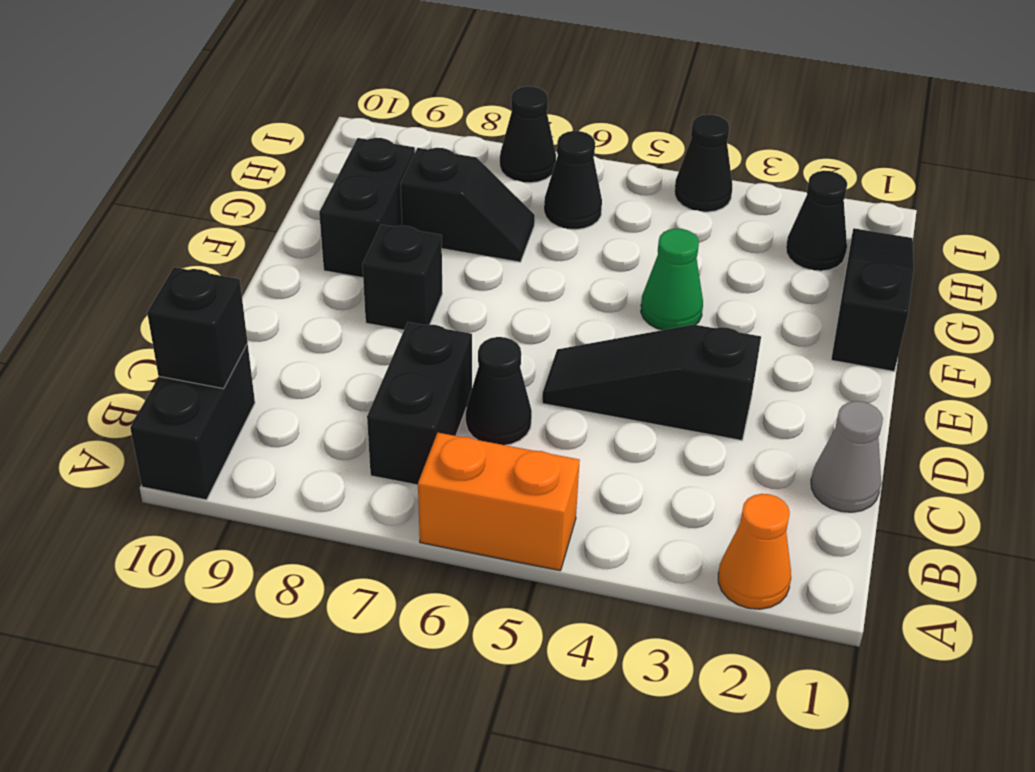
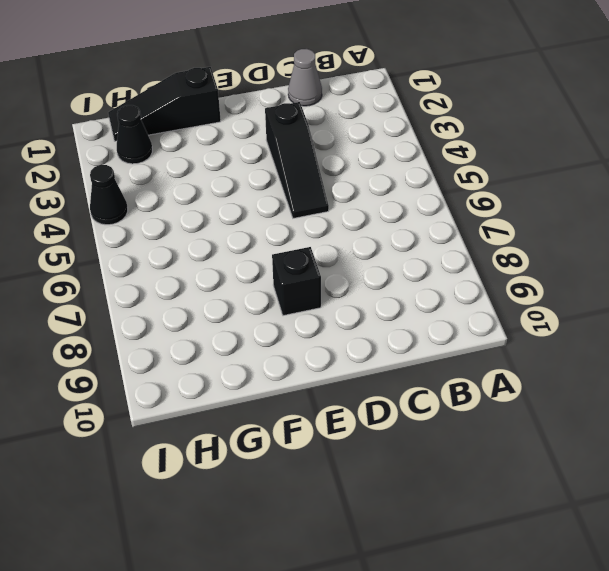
none -> orange 1x1 cone [718,494,791,609]
none -> orange 1x2 brick [418,433,580,571]
none -> black 1x2 brick [130,344,255,500]

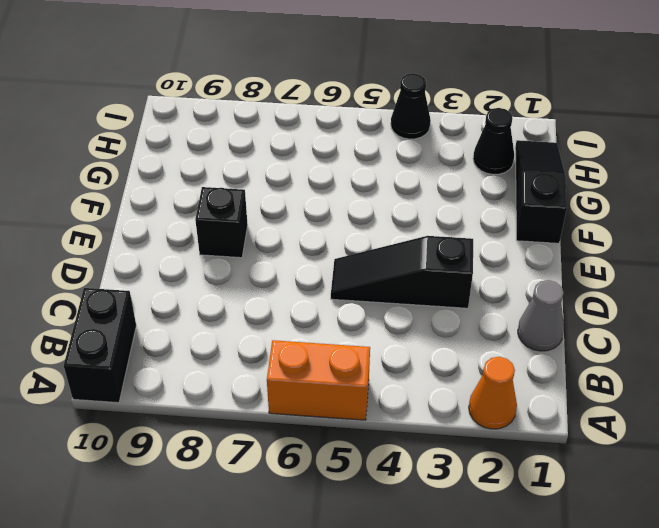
none -> black 1x2 brick [367,322,472,485]
none -> black 1x1 cone [466,337,532,445]
none -> green 1x1 cone [641,228,703,330]

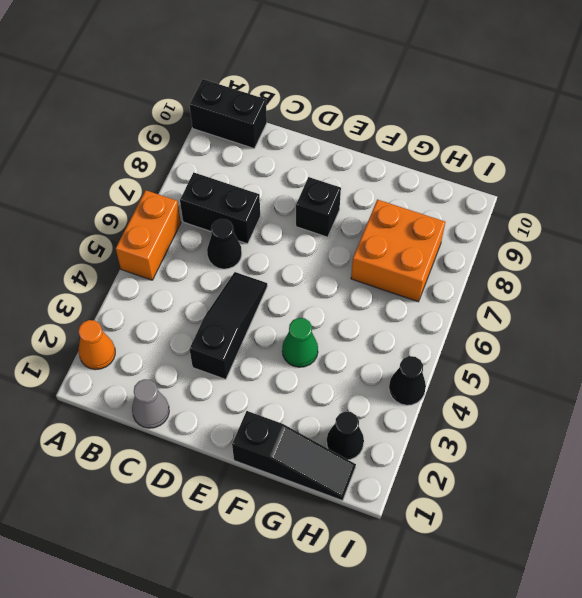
orange 2x2 brick [351,199,445,302] -> black 1x2 slope [401,148,535,262]
none -> black 1x2 brick [319,138,415,278]
none -> black 1x1 cone [544,131,602,230]
none -> black 1x1 cone [500,86,556,183]

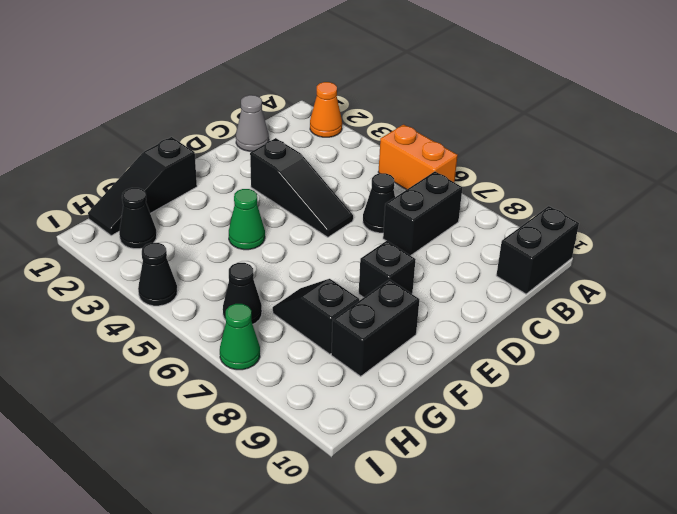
green 1x1 cone [220,304,260,370] -> black 1x1 cone [500,86,556,183]
none -> black 1x1 brick [147,267,248,389]

